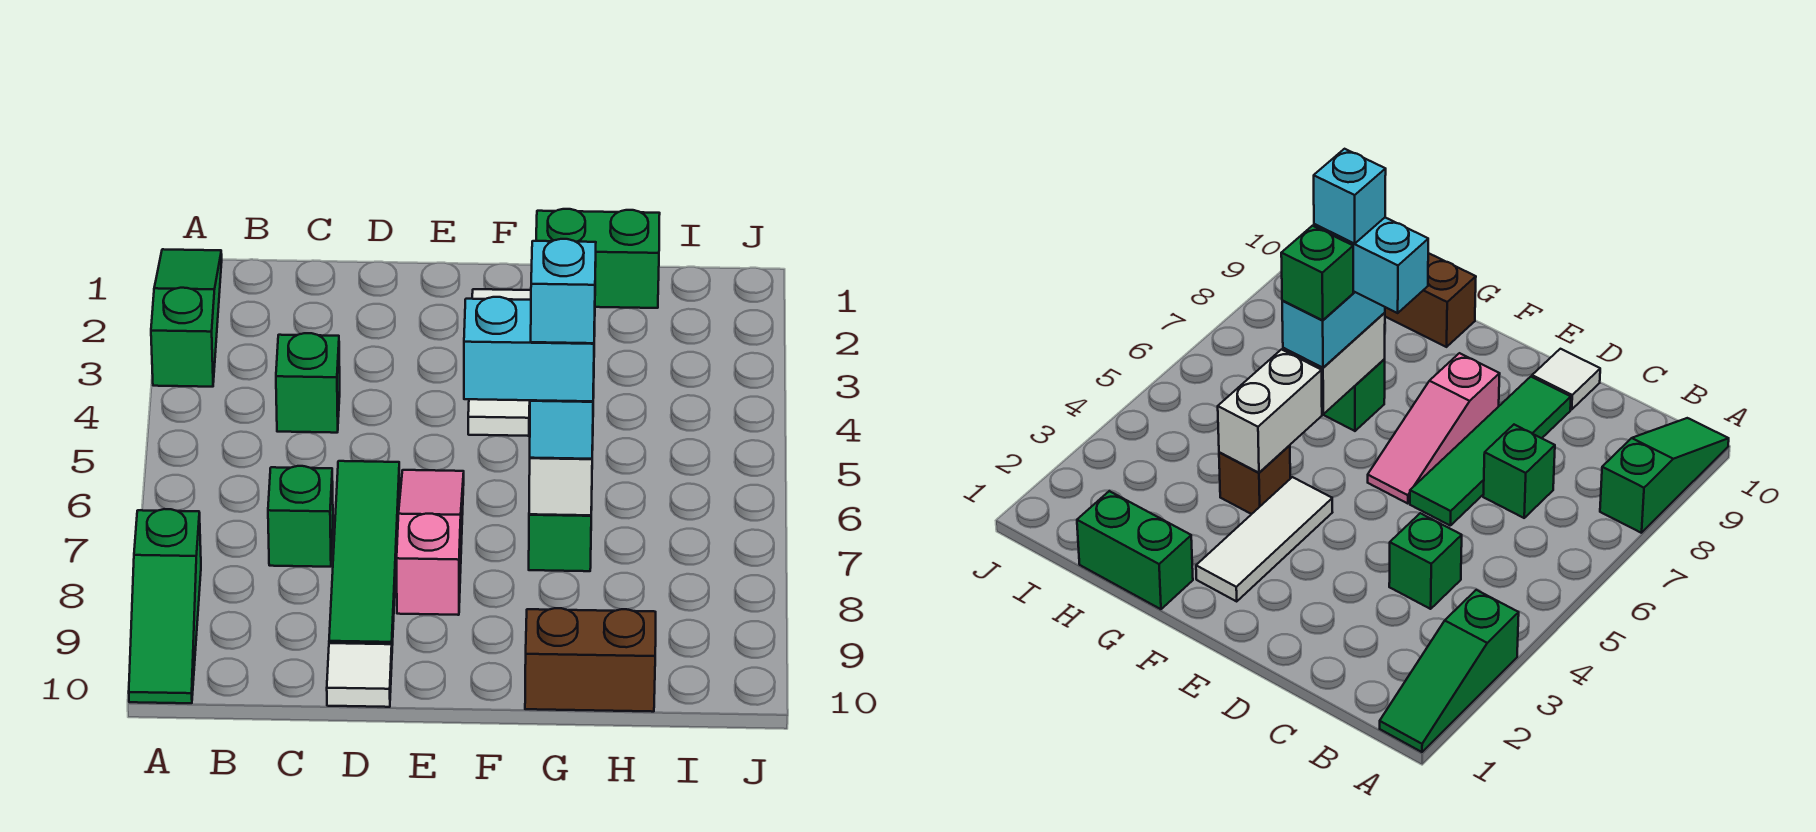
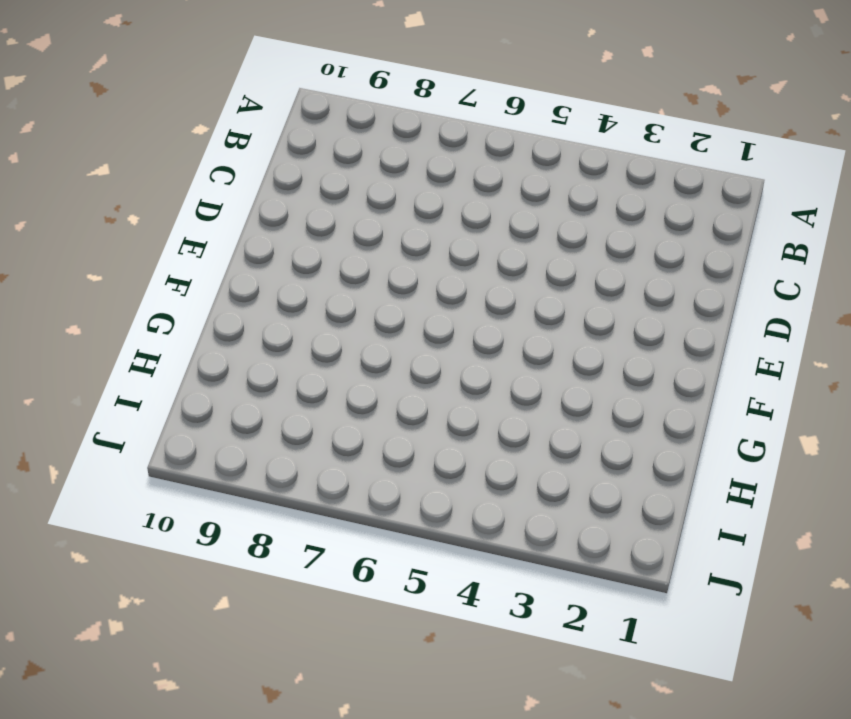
none -> green 1x3 slope [151,249,222,387]
none -> green 1x3 slope [129,509,201,703]
none -> green 1x1 brick [276,333,340,433]

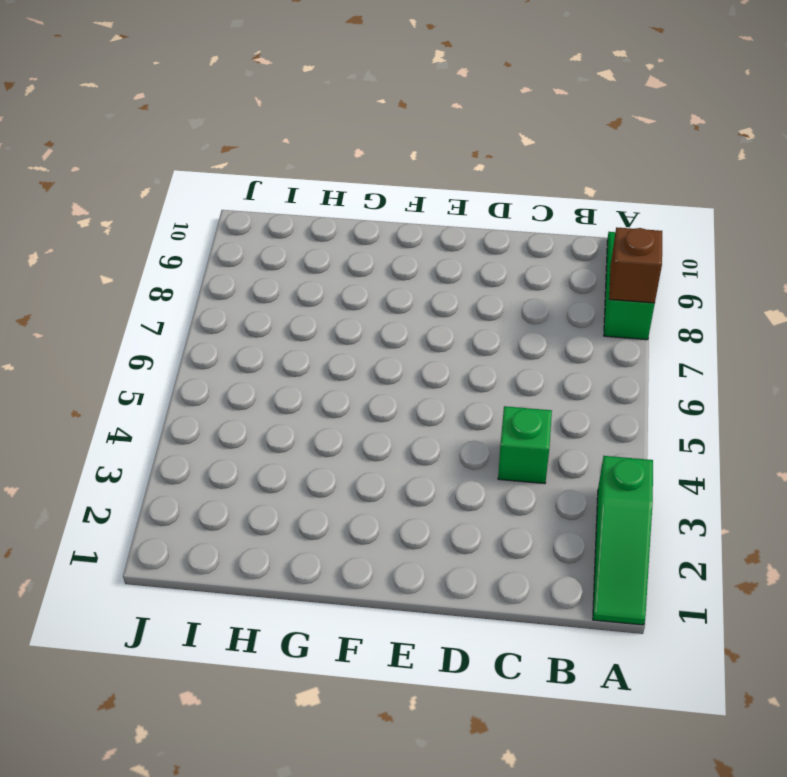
brown 1x1 brick [609,227,662,303] -> brown 1x1 brick moved to [1219,445,1290,514]
none -> green 1x1 brick [268,466,333,567]
none -> green 1x4 tile [329,461,399,645]
none -> white 1x1 tile [327,643,392,707]

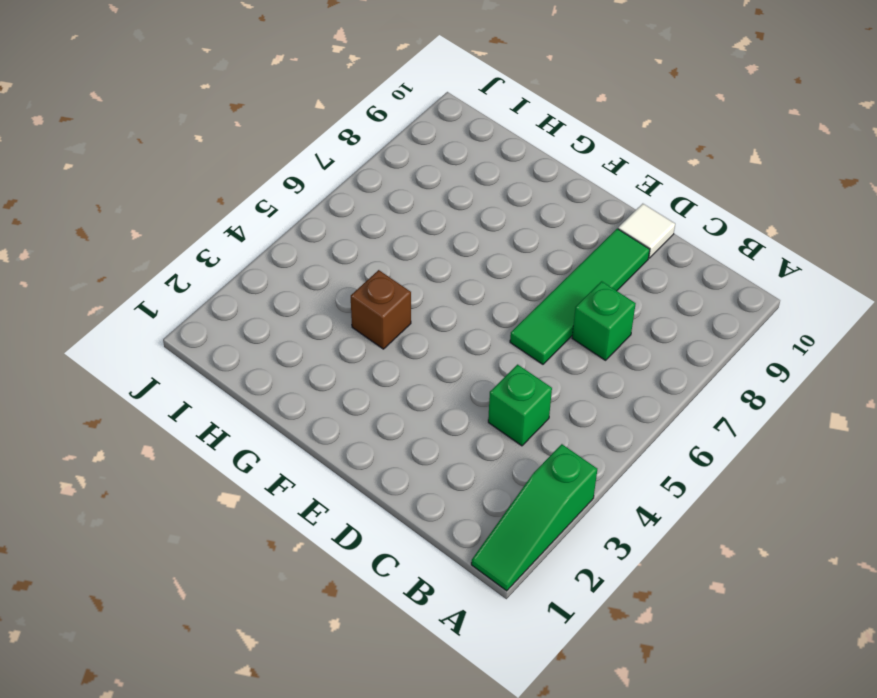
none -> green 1x3 slope [129,509,201,703]
none -> pink 1x3 slope [397,470,464,615]
none -> white 1x3 tile [468,289,531,436]

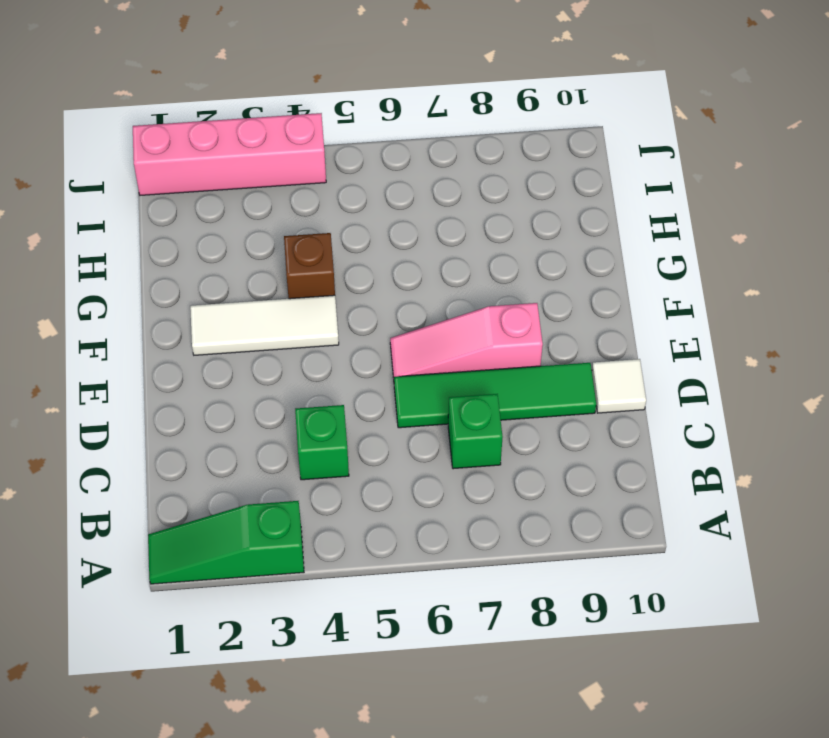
pink 1x4 brick [133,113,326,195] -> none
none -> green 1x3 slope [129,509,201,703]
none -> green 1x2 brick [536,209,660,308]
none -> green 1x1 brick [529,508,592,571]

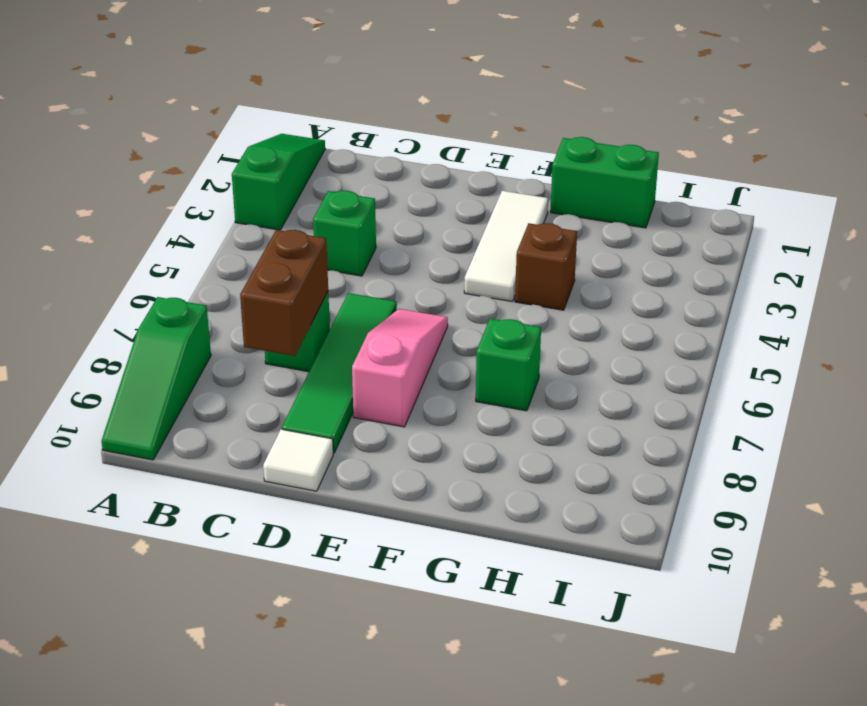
brown 1x2 brick [240,230,328,356] -> brown 1x2 brick turned to [525,608,656,712]
none -> white 1x2 brick [1218,350,1322,473]
none -> white 1x2 brick [529,446,593,515]
none -> cyan 1x2 brick [530,328,595,459]

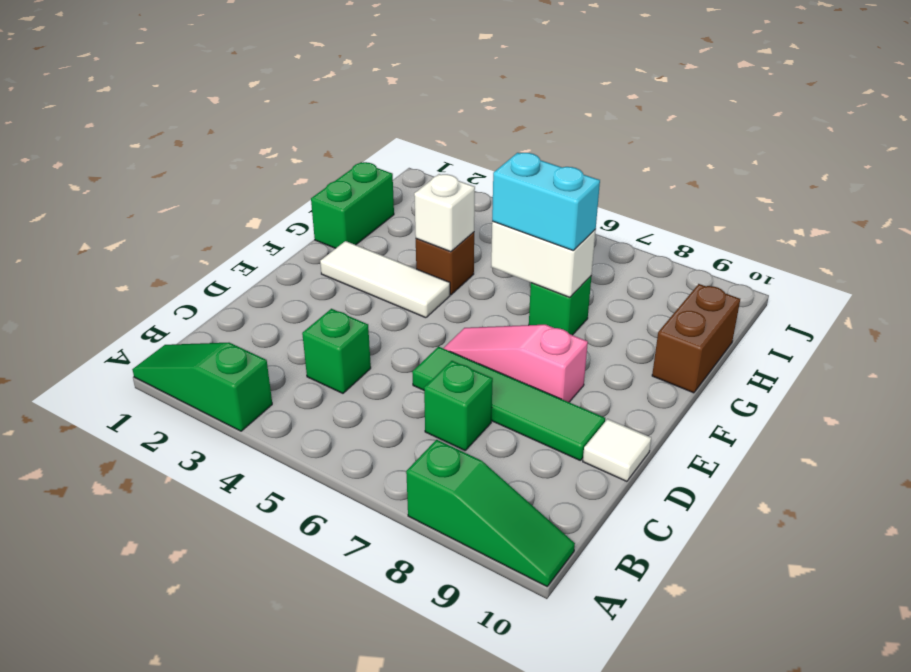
white 1x1 brick [414,174,475,252] -> white 1x2 brick [1218,350,1322,473]
none -> cyan 1x2 brick [464,297,595,401]
none -> green 1x1 brick [1281,226,1353,320]
none -> cyan 1x1 brick [531,239,596,343]

